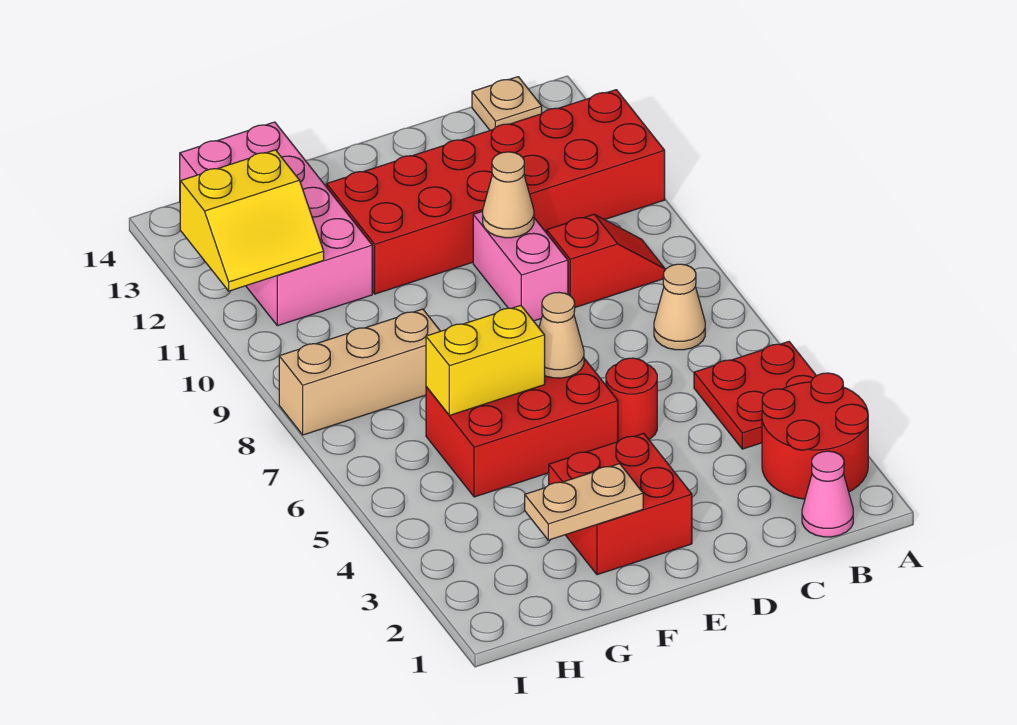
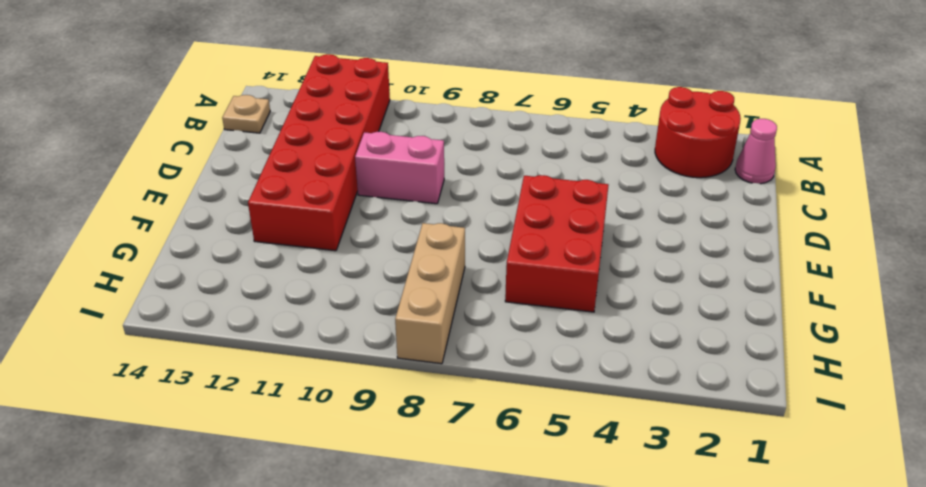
none -> red 2x2 plate [694,342,816,449]
none -> tan 1x1 cone [654,264,705,350]
none -> red 1x2 slope [547,214,665,307]

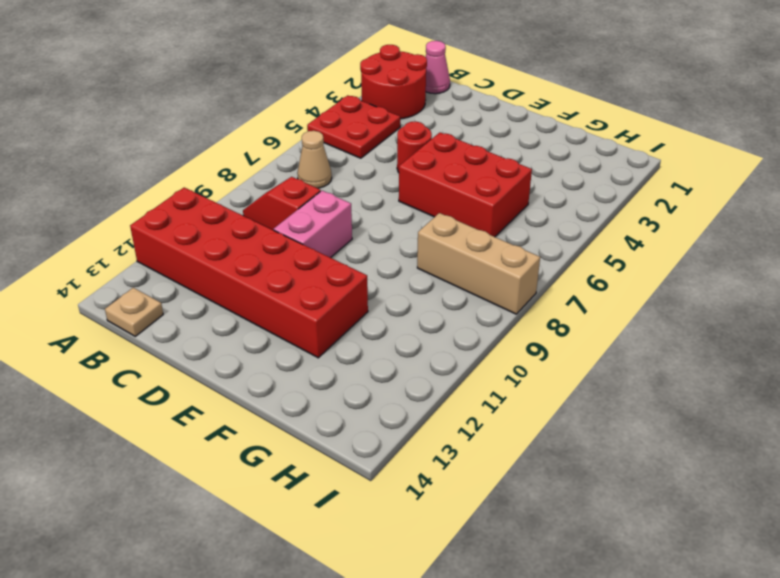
none -> red 2x2 brick [549,433,692,575]
none -> pink 2x4 brick [180,122,372,326]
none -> tan 1x1 cone [483,152,534,238]

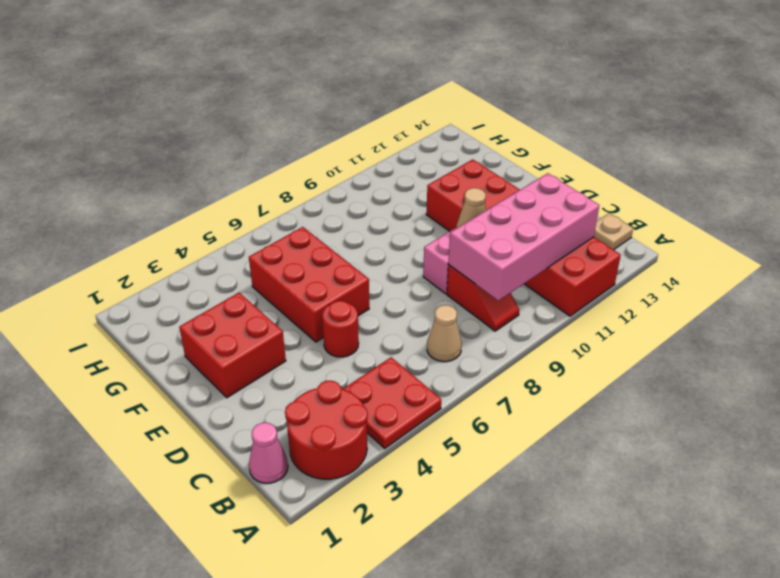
pink 2x4 brick [448,173,599,301] -> pink 2x4 brick moved to [180,122,372,326]
none -> tan 1x3 brick [279,309,440,435]
none -> tan 1x1 cone [539,292,584,378]
none -> tan 1x2 plate [525,464,643,540]

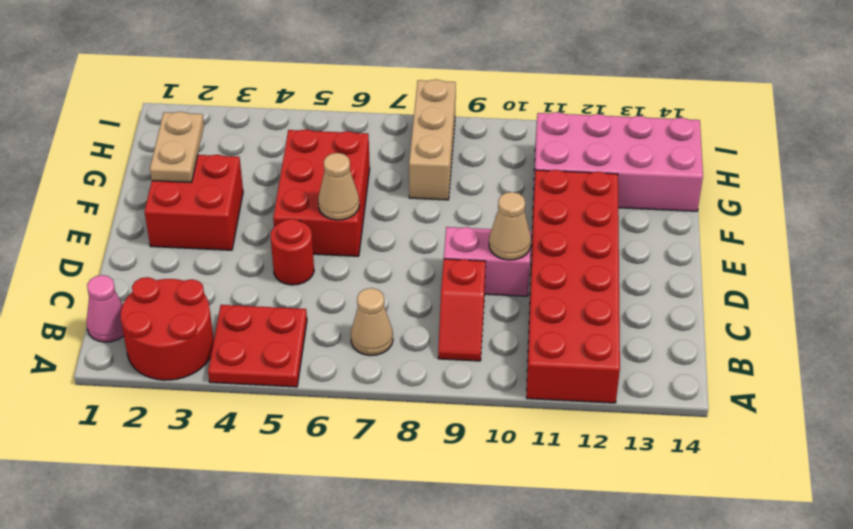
none -> tan 1x1 plate [472,77,542,130]
none -> yellow 1x2 brick [426,305,545,415]
none -> yellow 2x2 slope [180,150,324,291]

